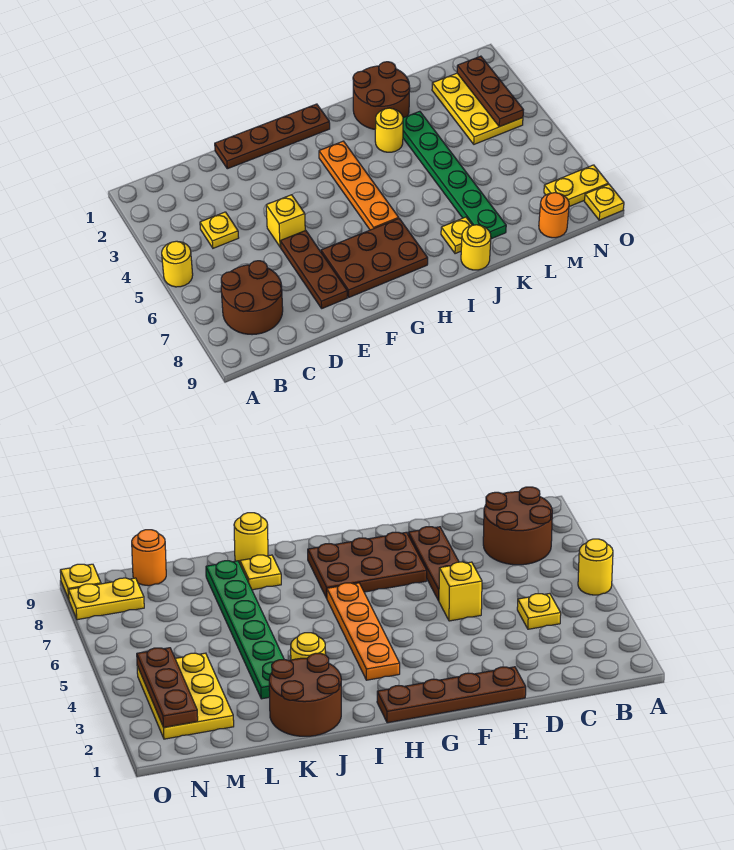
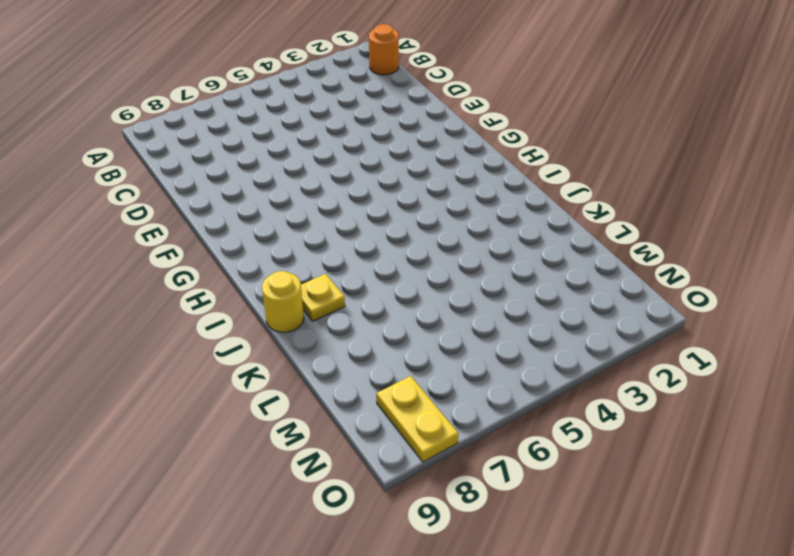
orange 1x1 round brick [369,24,399,75] -> orange 1x1 round brick moved to [539,193,569,238]
none -> yellow 1x1 round brick [162,241,193,287]
none -> brown 2x2 round brick [221,261,283,335]
none -> yellow 1x1 plate [200,212,239,248]

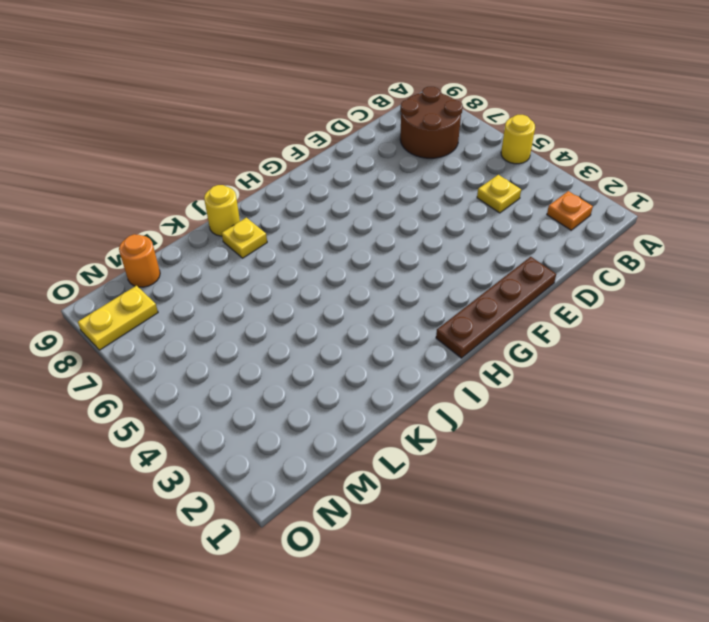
orange 1x1 plate [547,191,593,230] -> none
none -> yellow 1x1 brick [266,195,305,247]
none -> brown 1x3 plate [280,230,347,308]
none -> brown 2x3 plate [321,219,428,297]

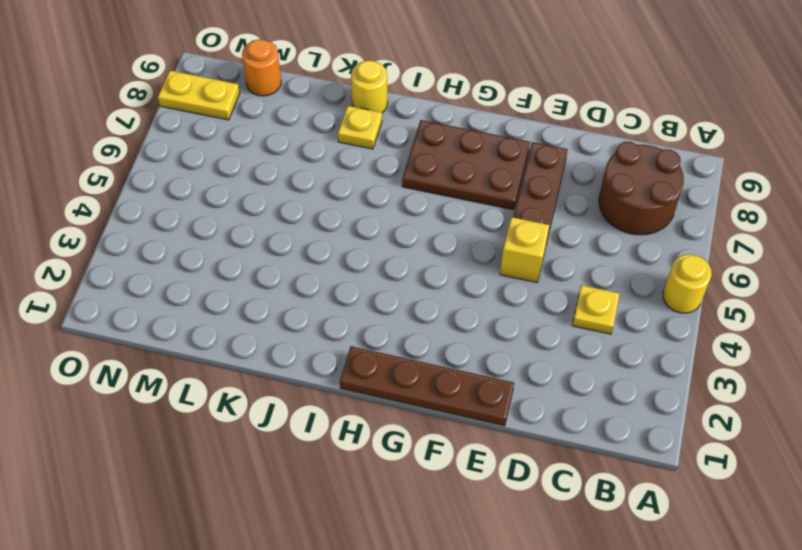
none -> orange 1x4 plate [319,141,399,230]
none -> brown 2x2 round brick [353,62,410,129]
none -> yellow 1x1 round brick [375,108,403,152]

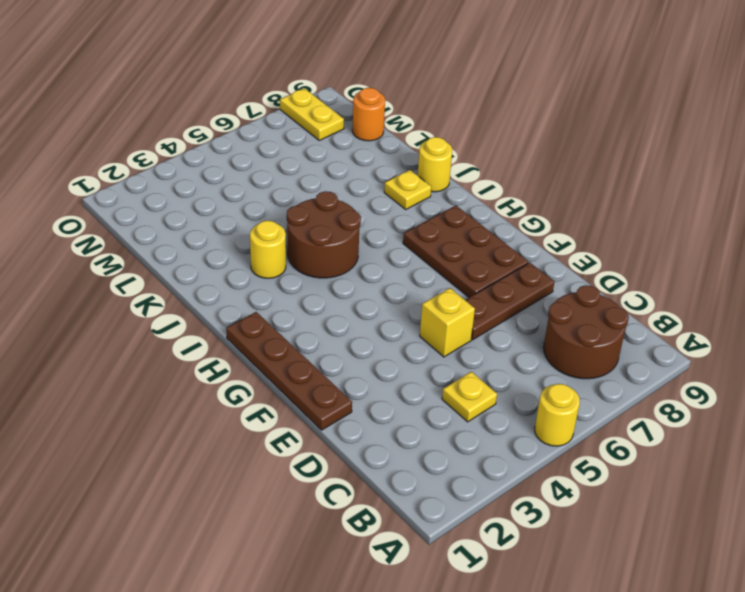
brown 2x2 round brick [287,191,361,278] -> brown 2x2 round brick moved to [353,62,410,129]
none -> orange 1x4 plate [319,141,399,230]
none -> green 1x6 plate [403,111,506,239]
none -> yellow 2x3 plate [432,73,523,144]

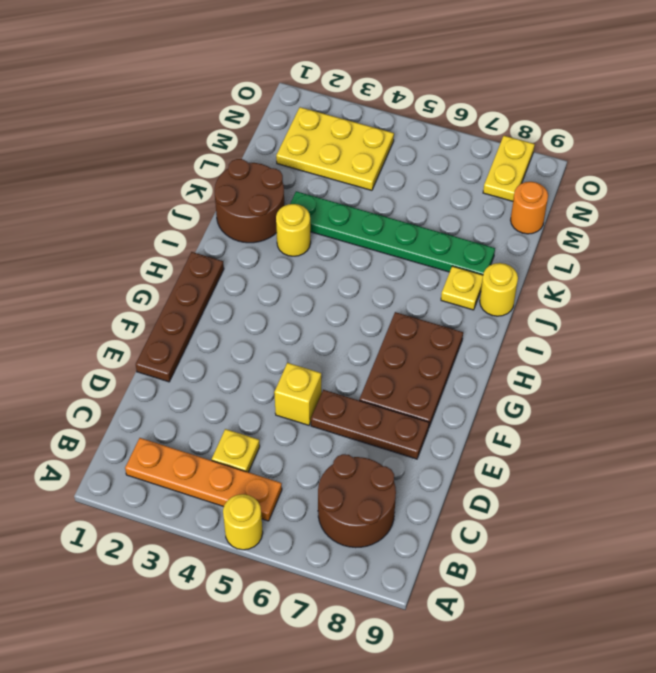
orange 1x4 plate [125,438,282,521] -> orange 1x4 plate moved to [319,141,399,230]
none -> yellow 1x1 plate [584,184,624,220]
none -> brown 1x3 plate [457,56,523,127]

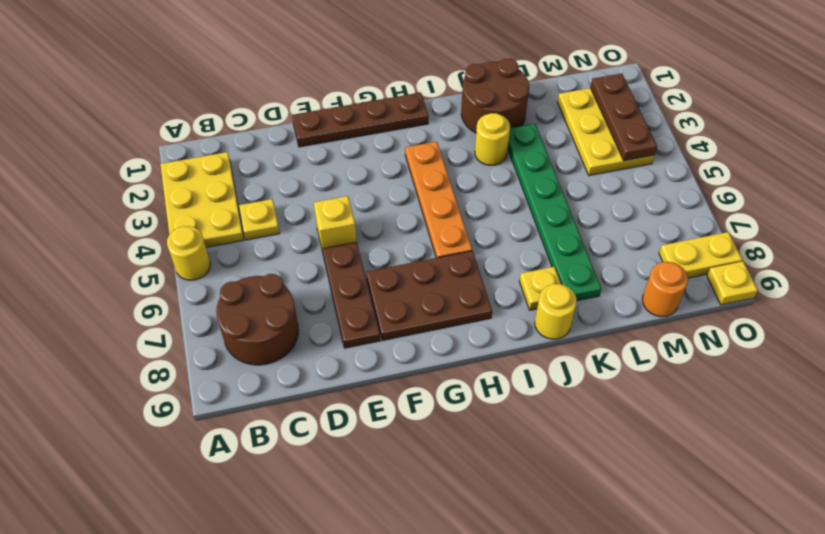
yellow 2x3 plate [160,152,244,248] -> none

